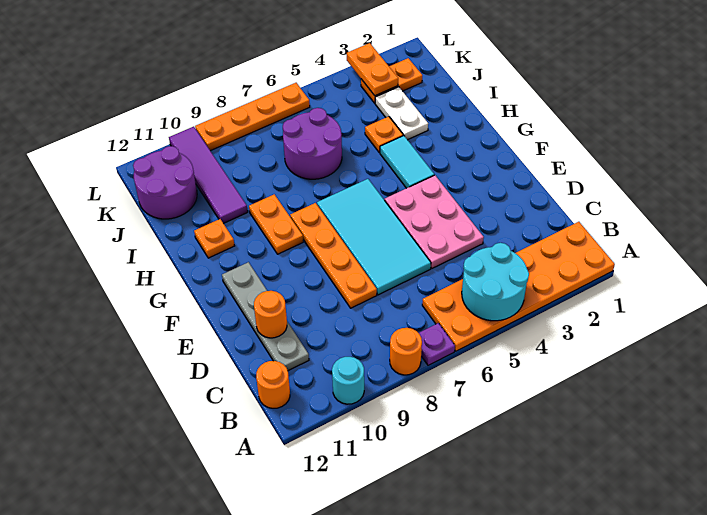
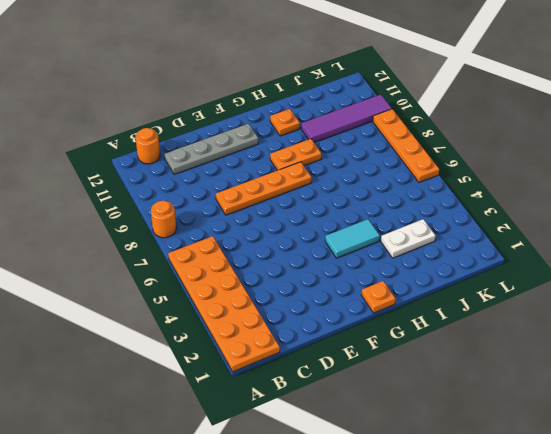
orange 1x1 plate [361,281,395,313] -> orange 1x1 plate moved to [365,116,403,153]
none -> purple 1x1 plate [419,323,455,365]
none -> cyan 1x1 round brick [332,357,364,404]
none -> pink 2x3 plate [385,175,484,268]

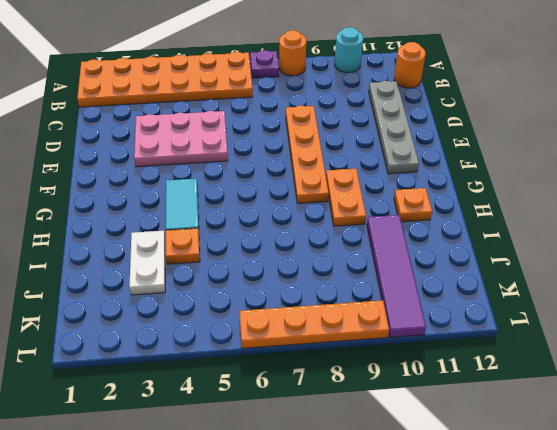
pink 2x3 plate [134,111,228,167] -> pink 2x3 plate turned to [385,175,484,268]
none -> cyan 2x4 tile [317,179,431,295]
none -> purple 2x2 round brick [283,108,342,179]
none -> purple 2x2 round brick [133,146,197,219]

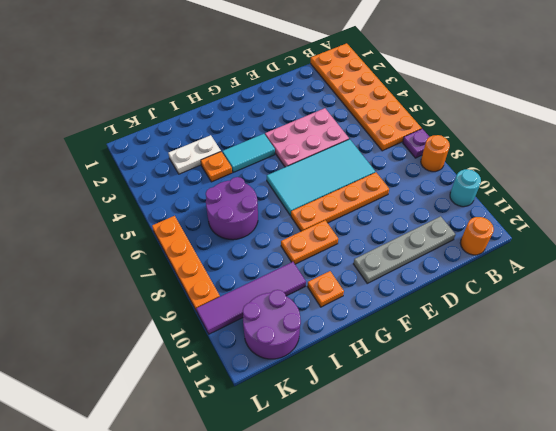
none -> orange 1x2 plate [361,58,422,103]
none -> cyan 2x2 round brick [462,243,529,321]
none -> orange 1x1 round brick [254,291,287,338]

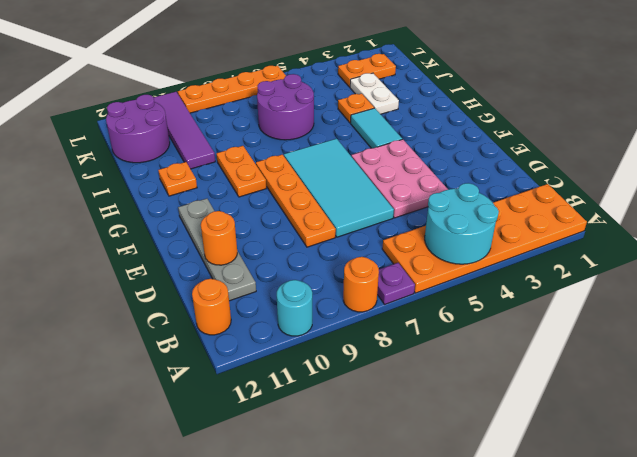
none -> orange 1x2 plate [347,43,398,96]

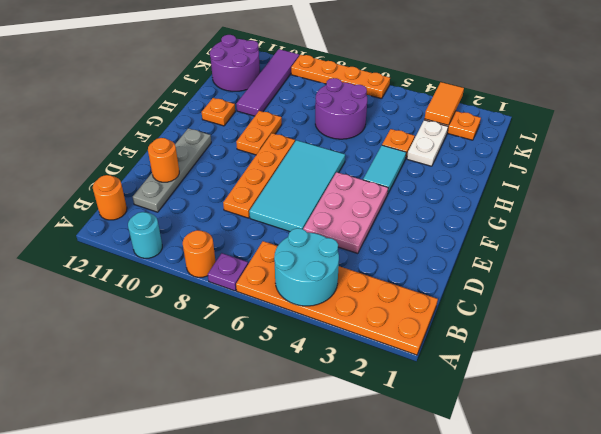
orange 1x2 tile [425,82,464,125] -> orange 1x2 plate [347,43,398,96]

